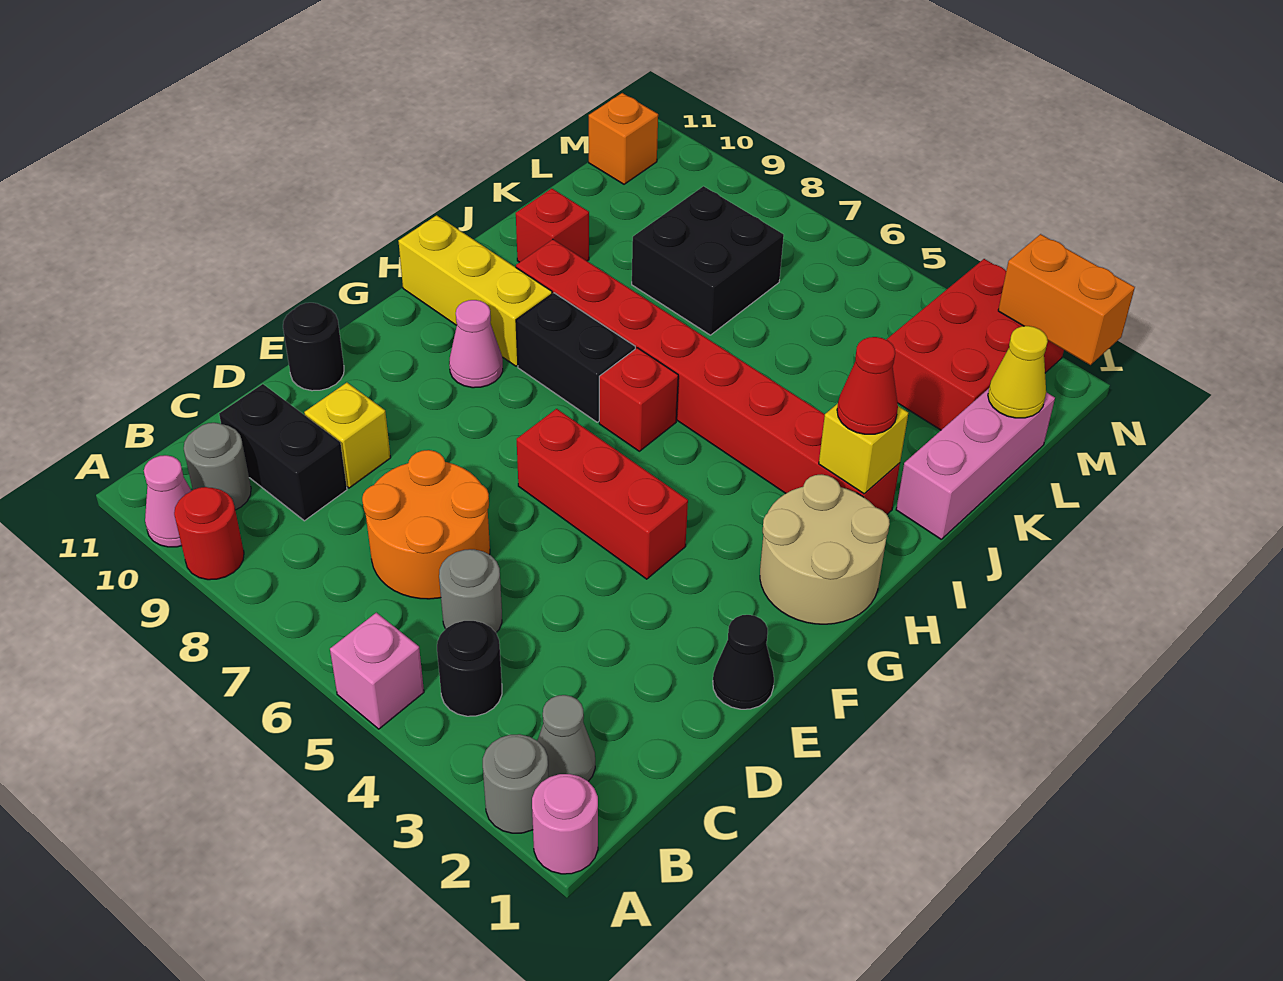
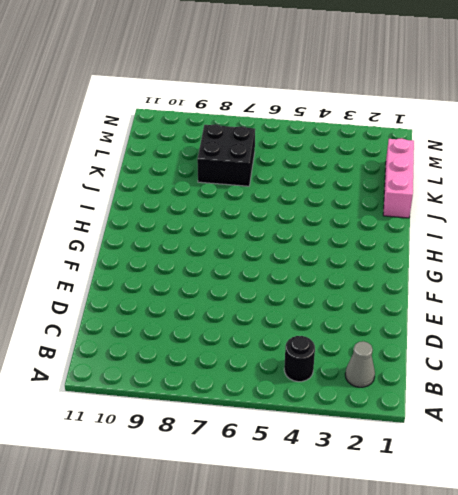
none -> pink 1x1 round brick [532,774,598,874]
none -> grey 1x1 round brick [483,734,548,833]
none -> pink 1x1 brick [330,613,424,729]
none -> red 1x1 round brick [174,487,244,580]

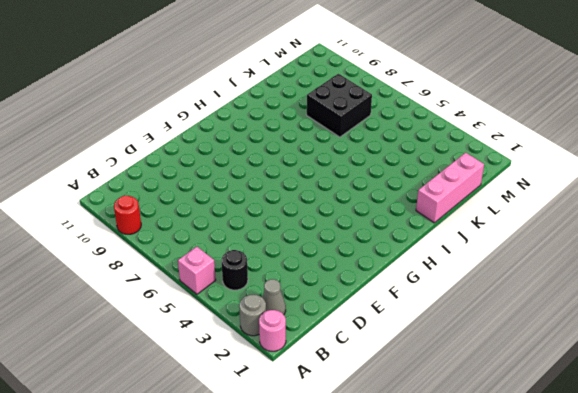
none -> pink 1x1 cone [144,455,192,547]
none -> grey 1x1 round brick [184,423,251,510]
none -> grey 1x1 round brick [439,549,502,633]
none -> orange 2x2 round brick [362,450,490,599]

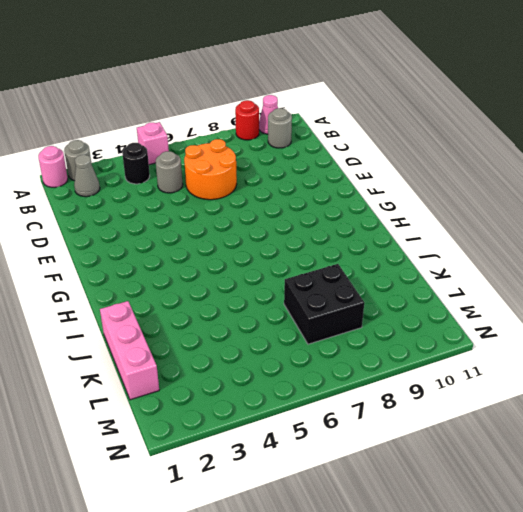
none -> black 1x2 brick [219,384,347,521]
none -> yellow 1x1 brick [304,383,391,488]
none -> black 1x1 cone [713,615,774,709]
none -> black 1x1 round brick [283,303,344,391]

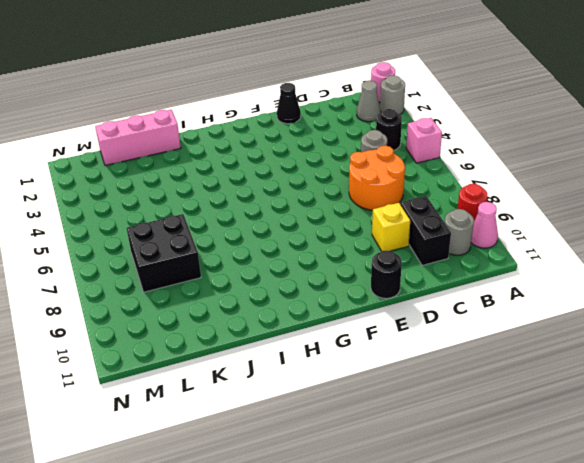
none -> red 1x3 brick [517,409,688,579]
none -> tan 2x2 round brick [760,474,890,624]
none -> pink 1x1 cone [449,300,503,388]
none -> red 1x1 brick [599,348,678,451]

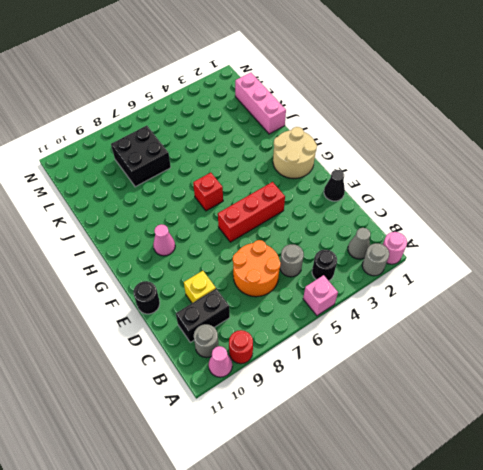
none -> black 1x2 brick [516,293,635,422]
none -> yellow 1x3 brick [399,215,552,366]
none -> red 1x8 brick [516,239,900,514]
none -> red 1x1 brick [516,189,589,262]

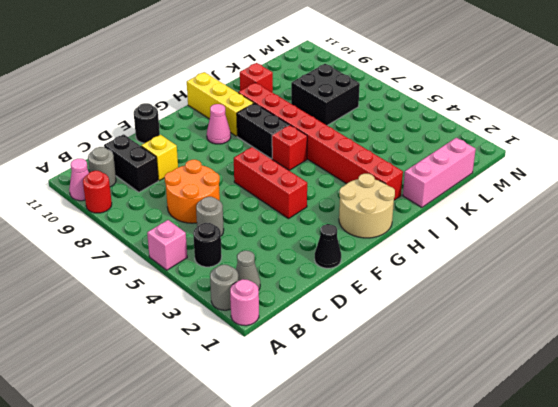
none -> red 2x3 brick [886,259,1064,430]
none -> orange 1x1 brick [589,93,658,184]
none -> yellow 1x1 brick [819,404,908,494]
none -> yellow 1x1 cone [988,326,1048,418]

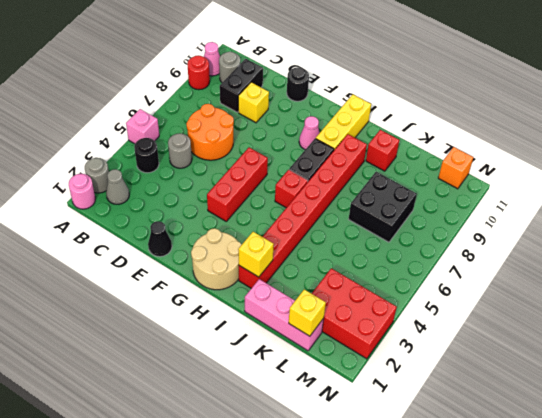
yellow 1x1 brick [289,289,326,336] -> yellow 1x1 cone [988,326,1048,418]
none -> orange 1x2 brick [998,234,1135,365]
none -> red 1x1 cone [837,337,898,434]

